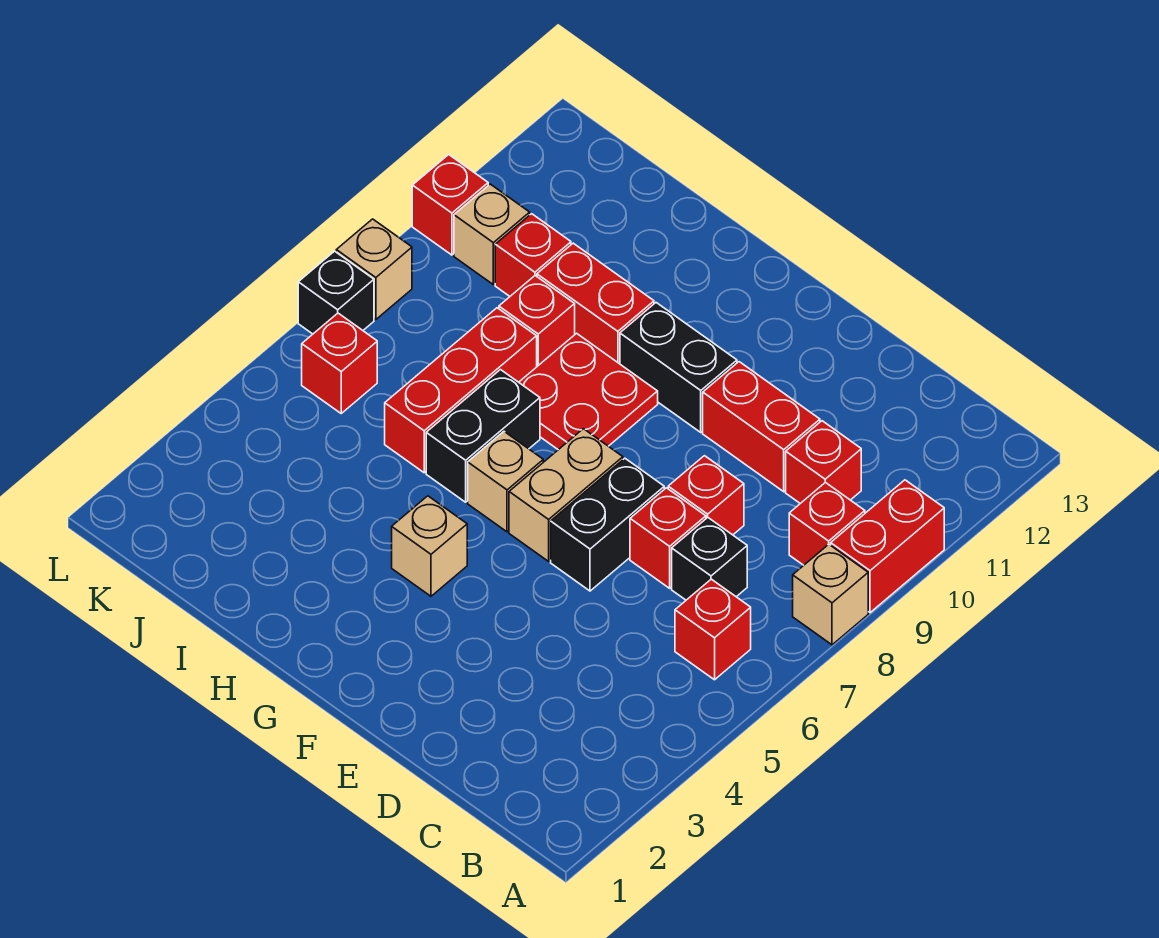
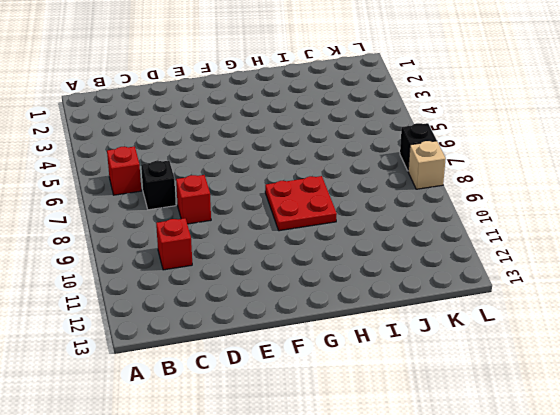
none -> tan 1x1 brick [793,544,868,645]
none -> red 1x2 brick [831,480,944,613]
none -> red 1x1 brick [789,482,865,565]

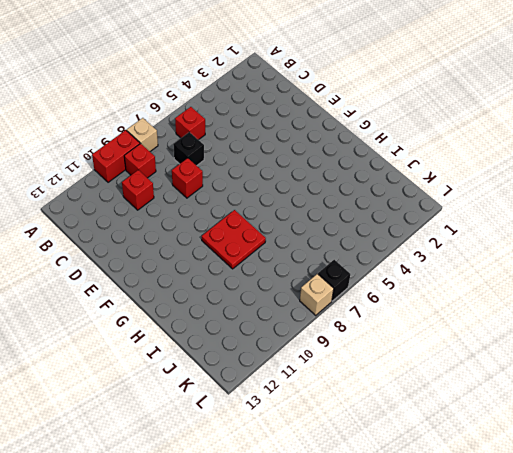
none -> red 1x1 brick [630,488,706,588]
none -> red 1x2 brick [703,362,820,492]
none -> black 1x2 brick [551,458,664,591]

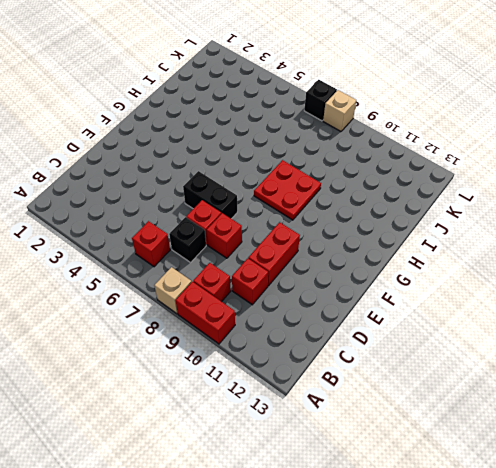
none -> tan 1x2 brick [509,429,623,561]
none -> black 1x2 brick [620,303,737,432]
none -> tan 1x1 brick [392,496,467,596]

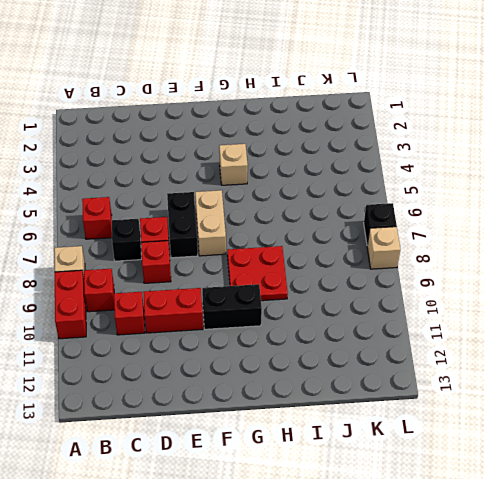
none -> tan 1x1 brick [468,432,543,532]
none -> black 1x2 brick [426,370,540,502]
none -> red 1x2 brick [537,243,654,364]

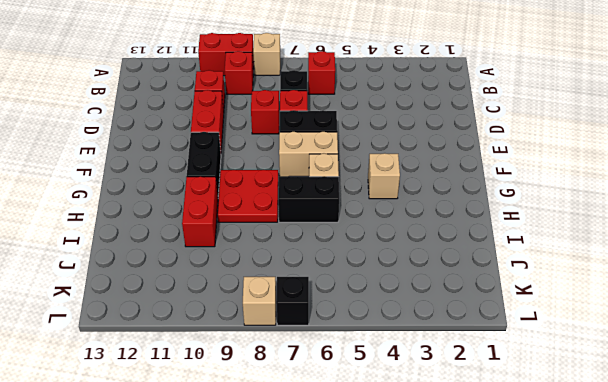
none -> red 1x3 brick [385,308,537,473]
none -> red 1x1 brick [499,276,575,366]
none -> red 1x1 brick [495,214,571,296]

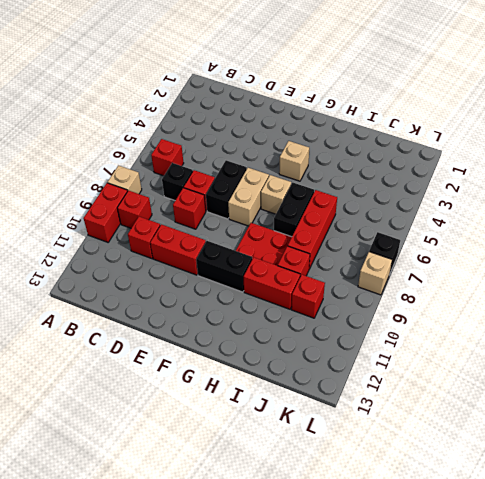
none -> red 1x1 brick [302,313,377,413]
none -> tan 1x1 brick [454,184,530,285]
none -> red 1x1 brick [412,155,488,255]

